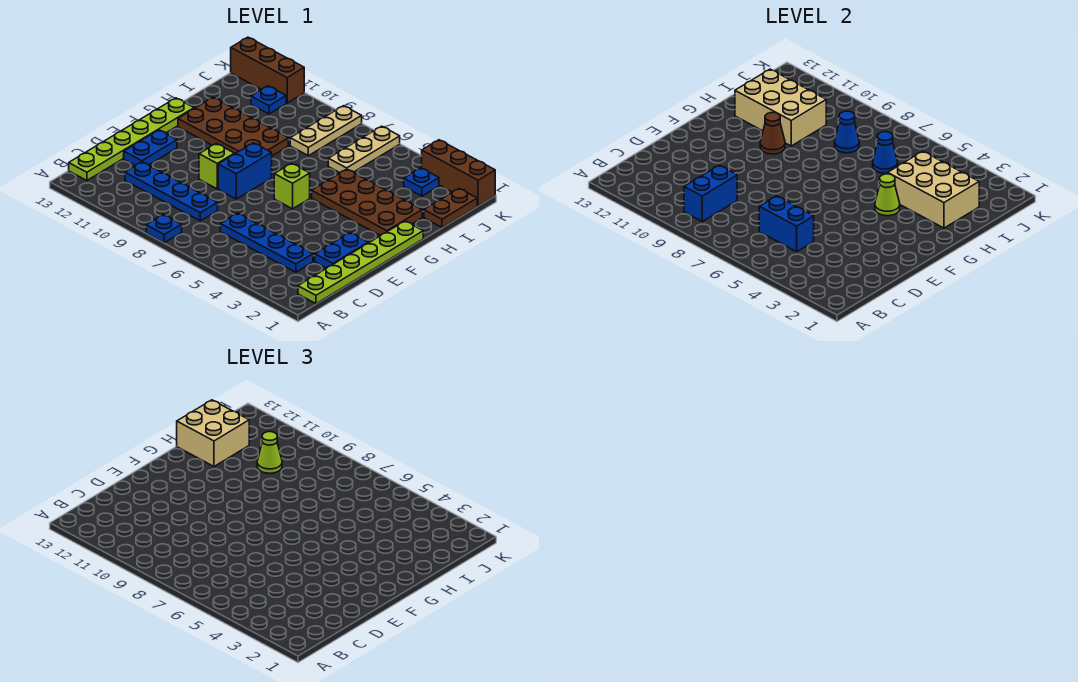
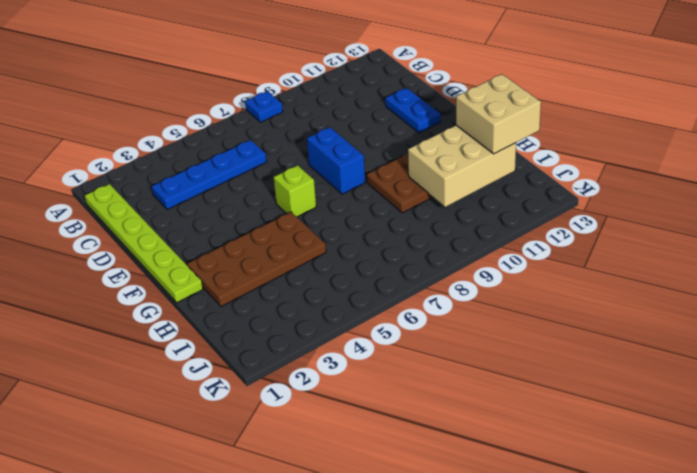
none -> lime 1x6 plate [69,98,194,181]
none -> blue 1x4 plate [125,162,218,221]
none -> blue 1x2 plate [315,233,368,268]

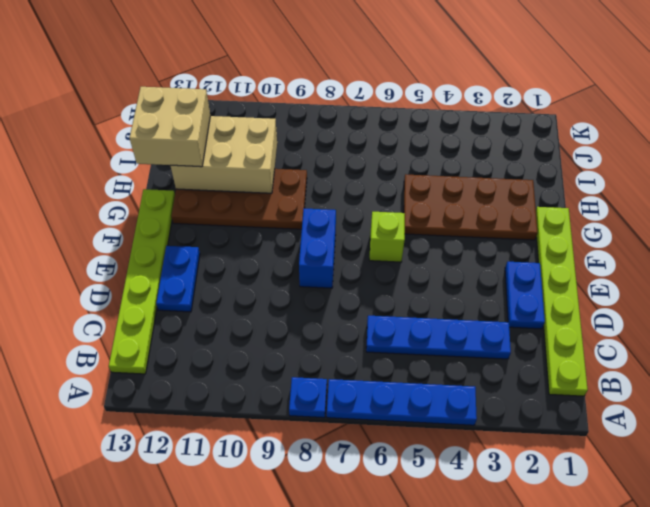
blue 1x4 plate [327,379,477,425] -> blue 1x4 plate moved to [125,162,218,221]
none -> lime 1x1 brick [199,143,234,189]
none -> brown 1x2 plate [424,189,477,227]
none -> tan 1x3 plate [328,126,400,173]

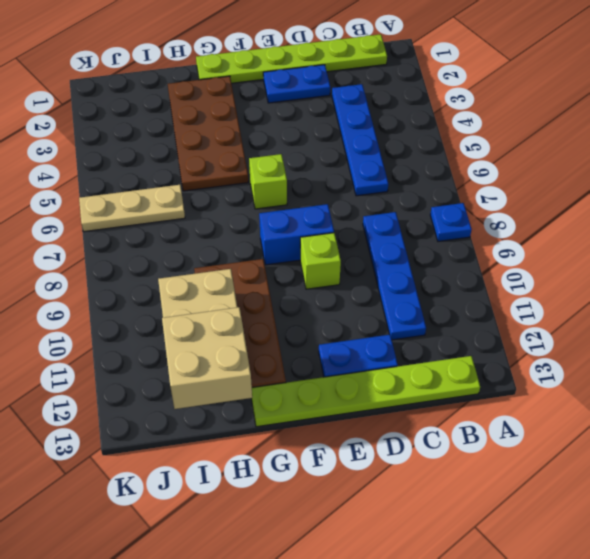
none -> brown 1x2 plate [424,189,477,227]
none -> tan 1x3 plate [290,106,362,156]
none -> blue 1x1 plate [404,168,439,196]

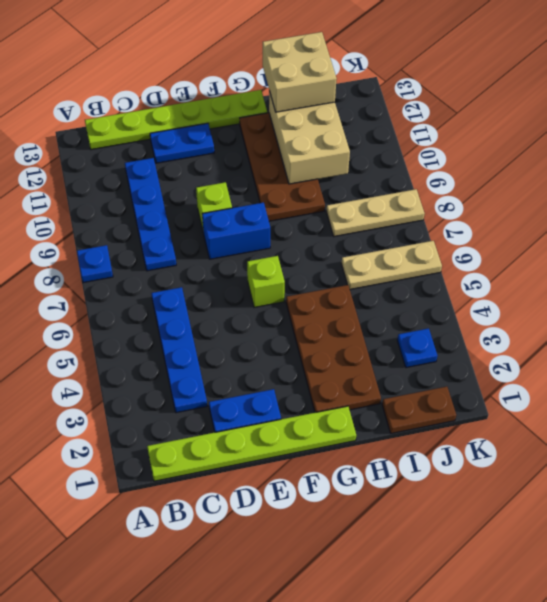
none -> blue 1x1 plate [251,86,286,114]
none -> brown 1x3 brick [422,140,495,206]
none -> brown 1x3 brick [231,37,304,103]

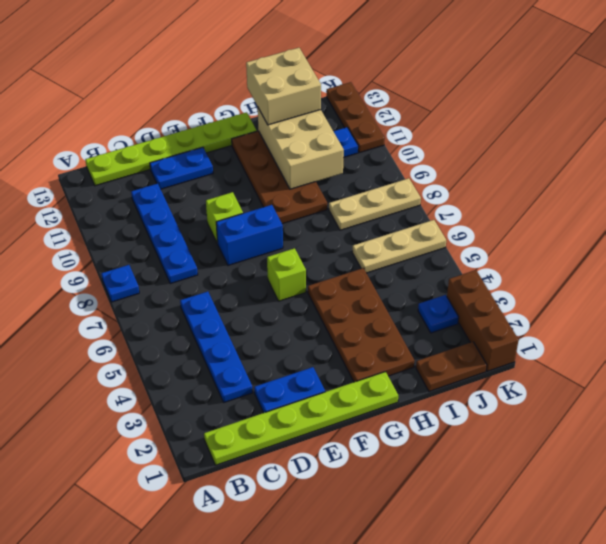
brown 1x3 plate [327,82,385,153] -> brown 1x3 brick [231,37,304,103]
none -> blue 1x2 brick [684,165,737,221]
none -> blue 1x2 brick [759,196,814,252]
none -> lime 1x1 cone [875,174,900,216]

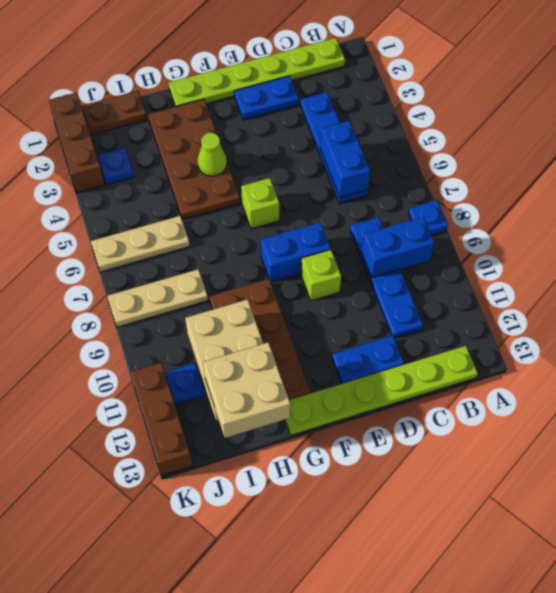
none -> brown 1x1 cone [760,112,785,154]
none -> tan 2x3 brick [888,151,979,228]
none -> blue 1x1 cone [873,132,898,173]

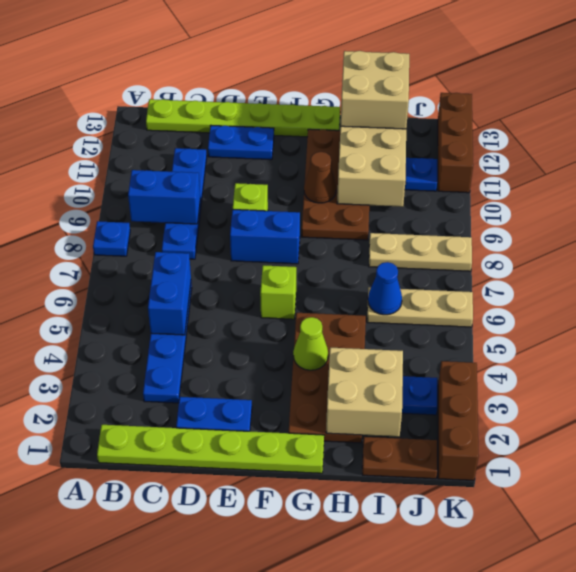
tan 2x2 brick [326,348,403,437] -> tan 2x3 brick [888,151,979,228]
none -> blue 1x1 cone [835,111,859,153]
none -> lime 1x1 cone [257,432,282,473]

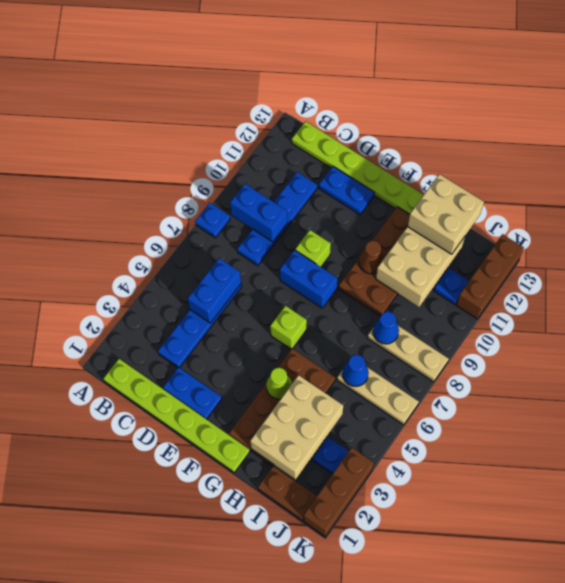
none -> lime 1x1 cone [257,432,282,473]

